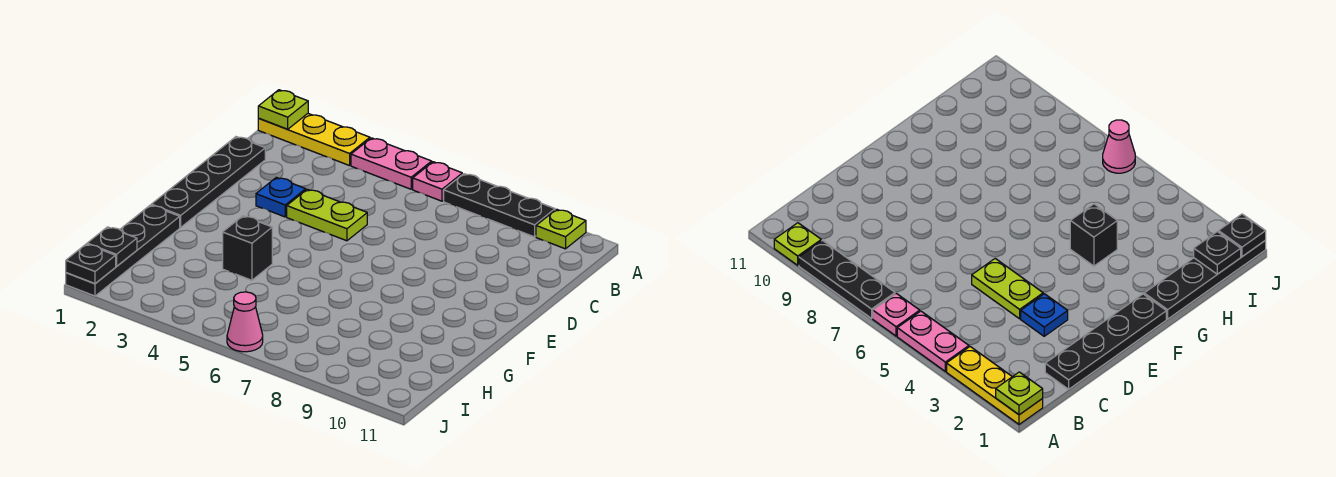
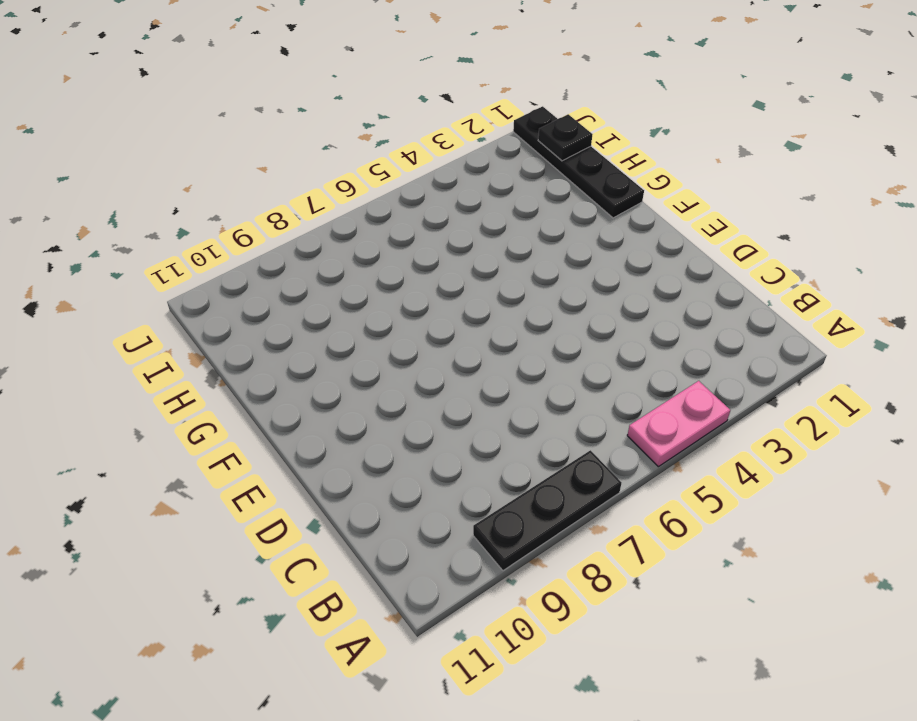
none -> yellow 1x3 plate [258,114,370,166]
none -> pink 1x1 plate [413,162,462,201]
none -> lime 1x1 plate [536,209,586,249]

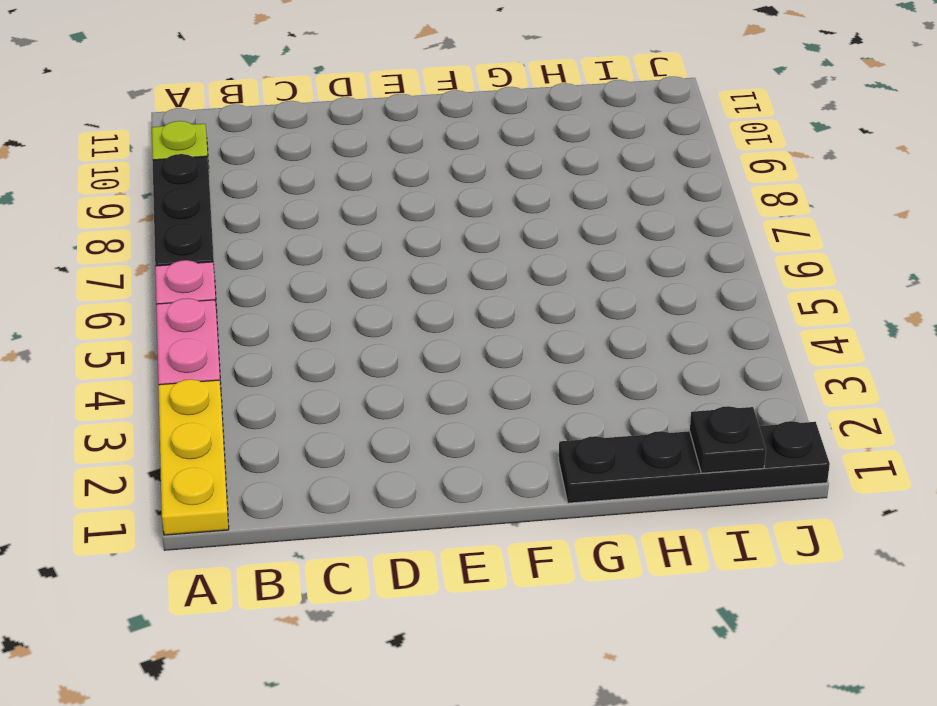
none -> black 1x4 plate [151,137,265,227]
none -> blue 1x1 plate [256,177,306,217]
none -> lime 1x2 plate [287,189,367,241]

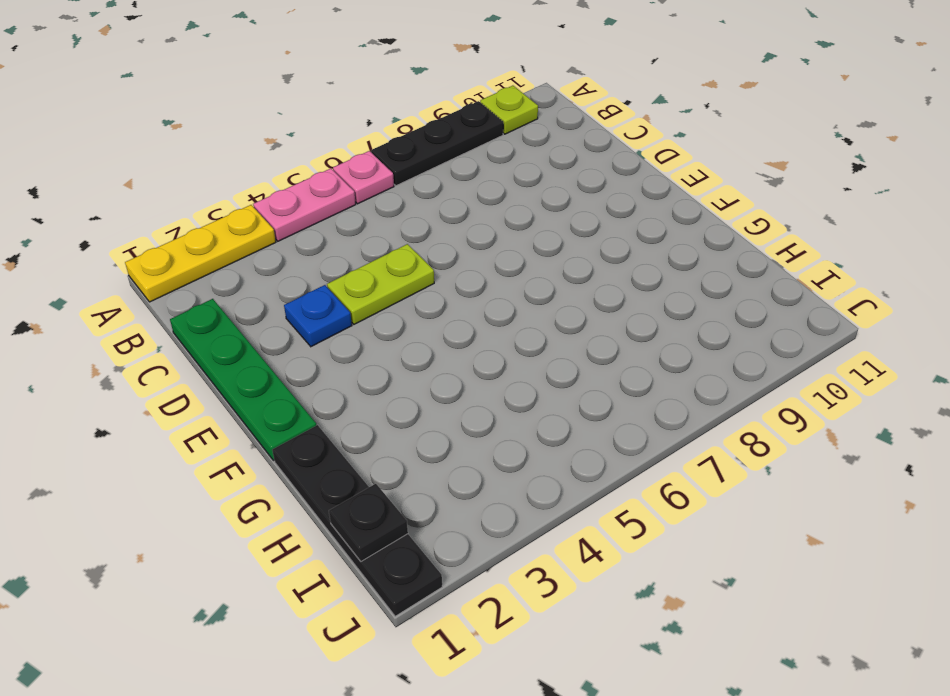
green 1x4 plate [170,299,316,461] -> black 1x4 plate [151,137,265,227]
none -> black 1x1 brick [223,216,272,280]
none -> pink 1x1 cone [227,292,263,352]
none -> lime 1x1 plate [258,90,308,129]

